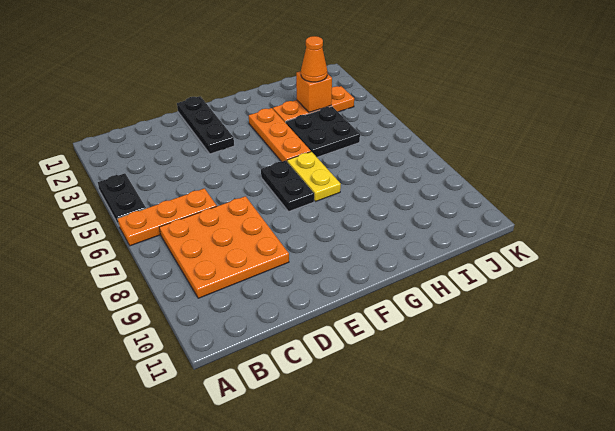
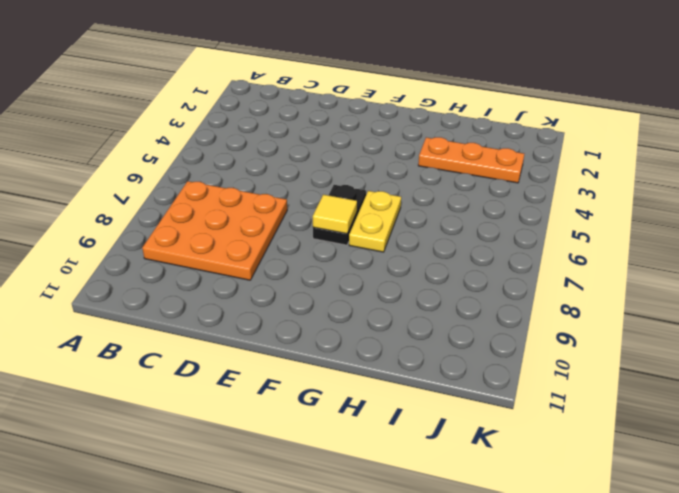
yellow 1x1 tile [313,195,357,234] -> none
none -> black 1x2 plate [98,173,146,225]
none -> orange 1x3 plate [118,188,217,246]

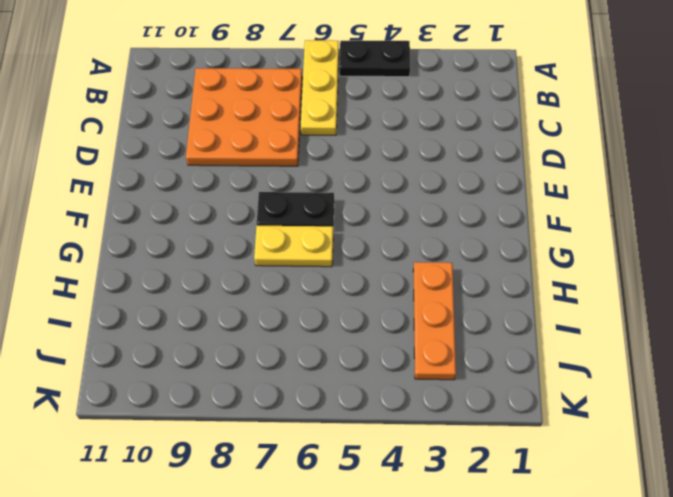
yellow 1x3 plate [301,40,339,135] -> orange 1x3 plate [118,188,217,246]
none -> black 1x3 plate [177,96,234,154]
none -> orange 1x3 plate [249,108,311,162]

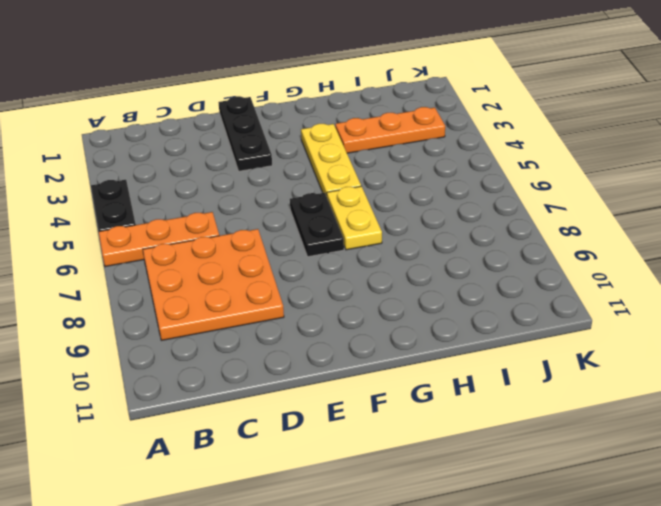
yellow 1x3 plate [301,124,361,196] -> orange 1x3 plate [249,108,311,162]
none -> black 2x2 plate [286,106,360,157]
none -> orange 1x1 brick [296,71,332,113]

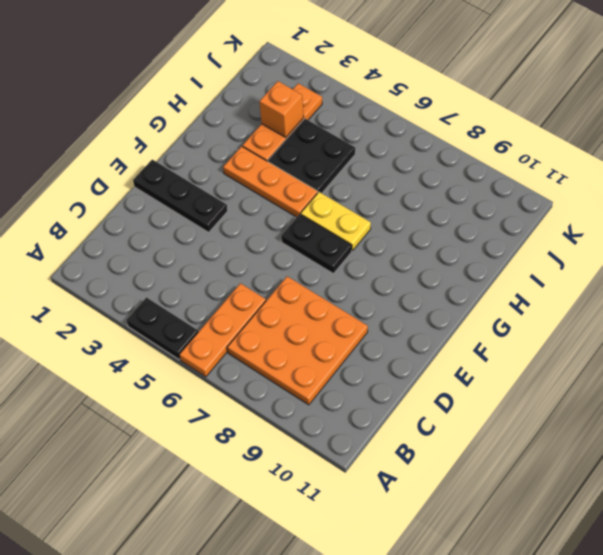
none -> orange 1x1 cone [301,36,327,82]

